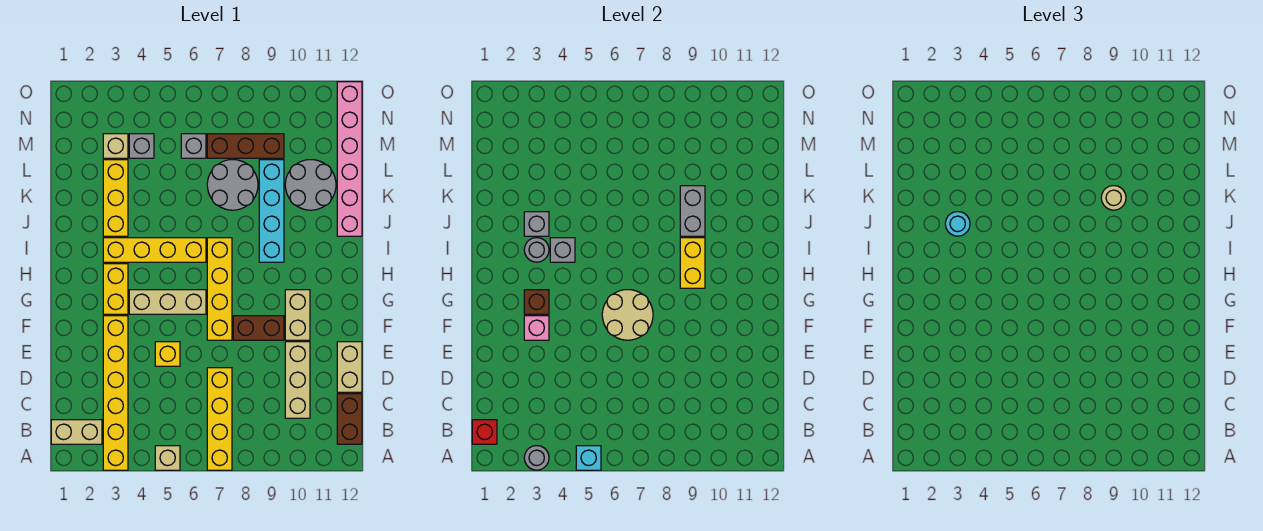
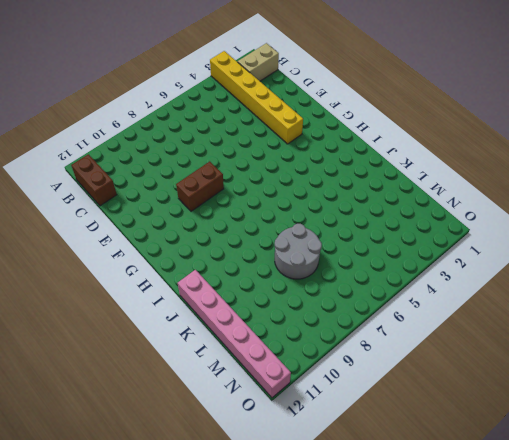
none -> tan 1x1 brick [155,446,180,470]
none -> yellow 1x4 brick [207,368,232,470]
none -> tan 1x3 brick [285,342,310,418]
none -> tan 1x2 brick [337,342,362,392]

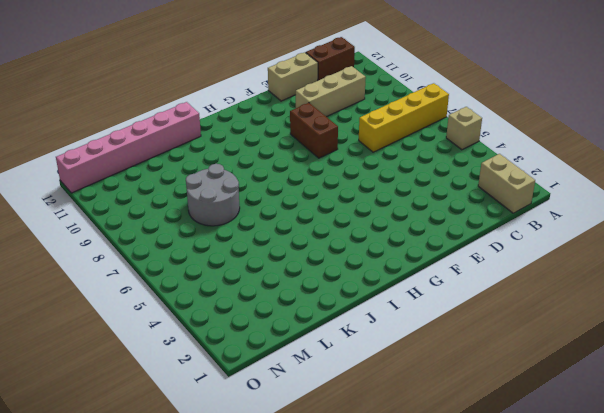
none -> yellow 1x6 brick [103,316,128,470]
none -> yellow 1x1 brick [155,342,180,366]
none -> yellow 1x4 brick [207,238,232,340]
none -> tan 1x2 brick [285,290,310,340]

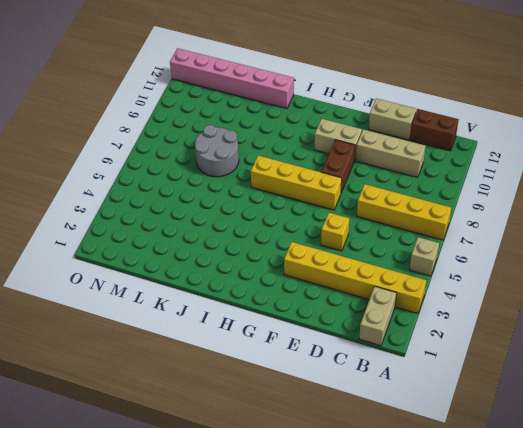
none -> yellow 1x2 brick [103,264,128,314]
none -> tan 1x3 brick [129,290,206,314]
none -> yellow 1x4 brick [103,238,206,262]
none -> cyan 1x4 brick [259,160,284,262]

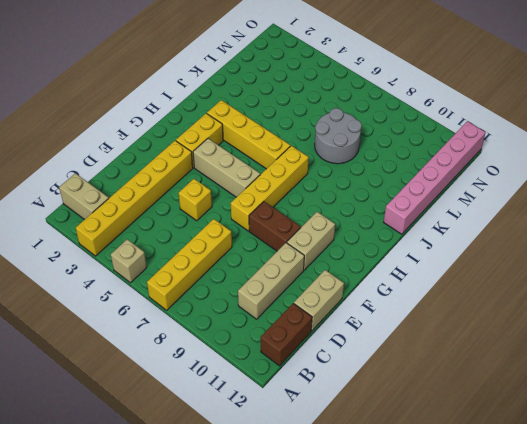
none -> cyan 1x4 brick [259,160,284,262]
none -> yellow 1x3 brick [103,160,128,236]
none -> grey 2x2 round brick [285,160,336,210]
none -> tan 1x1 brick [103,134,128,158]

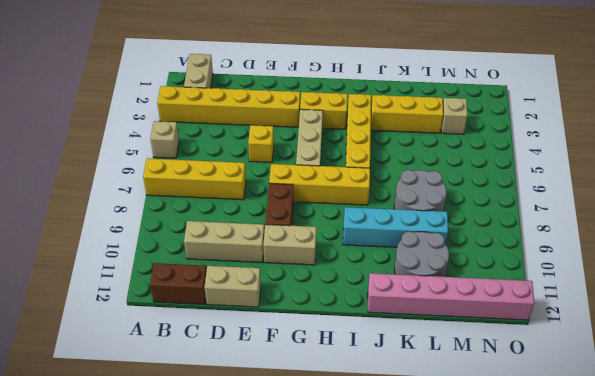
none -> grey 1x1 brick [129,134,154,158]
none -> grey 1x1 brick [181,134,206,158]
none -> brown 1x3 brick [207,134,284,158]
none -> grey 1x1 round brick [524,446,549,470]

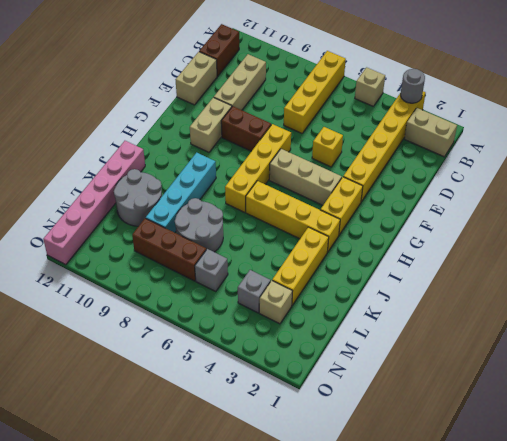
none -> cyan 1x1 brick [576,446,601,470]
none -> red 1x1 brick [472,420,497,444]
none -> pink 1x1 brick [524,316,549,340]
none -> tan 2x2 round brick [602,290,653,340]

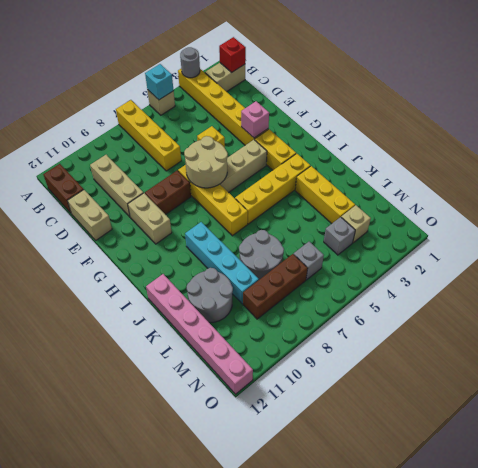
none -> brown 1x1 brick [524,290,549,314]
none -> yellow 1x2 brick [680,238,705,288]
none -> grey 1x1 round brick [524,238,549,262]
none -> grey 1x1 brick [550,238,575,262]

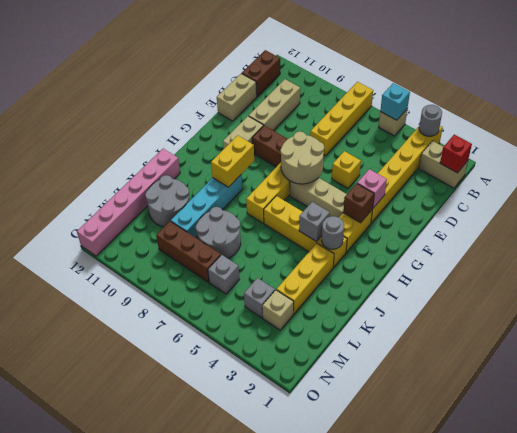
none -> grey 1x1 brick [524,212,549,236]
none -> grey 1x2 brick [680,186,705,236]
none -> cyan 1x1 round brick [945,212,970,236]
none -> tan 1x1 round brick [1101,186,1126,210]

